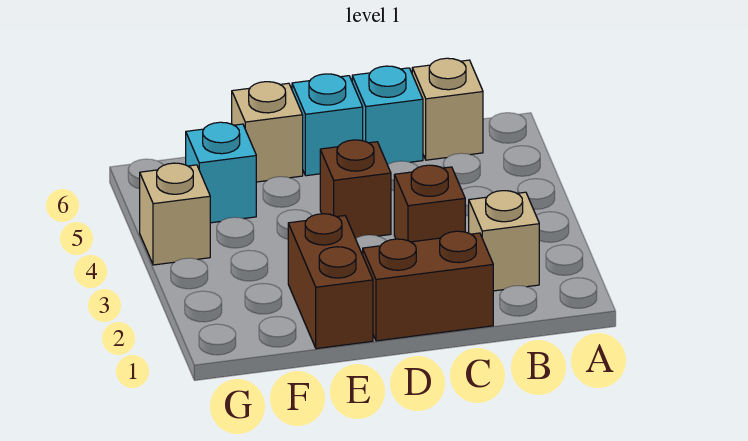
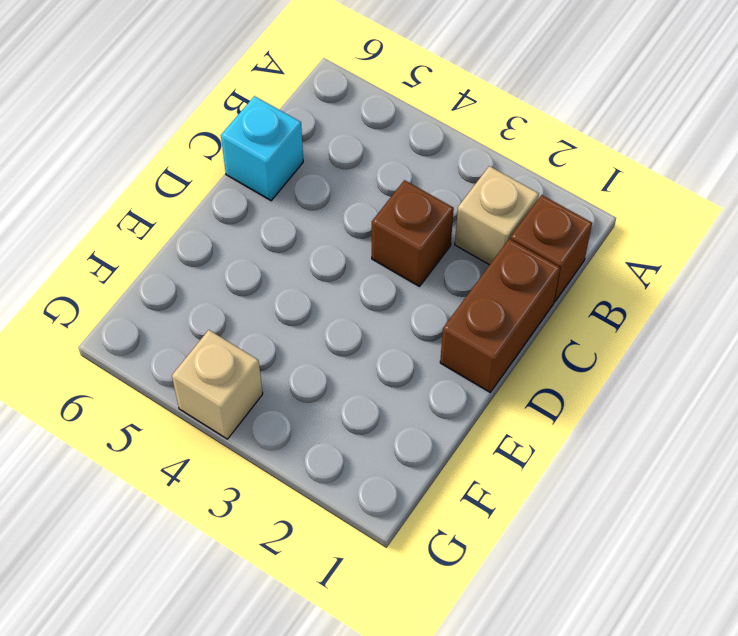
brown 1x1 brick [510,195,592,302] -> brown 1x1 brick moved to [320,140,391,239]
none -> tan 1x1 brick [412,58,483,160]
none -> cyan 1x1 brick [292,74,363,176]

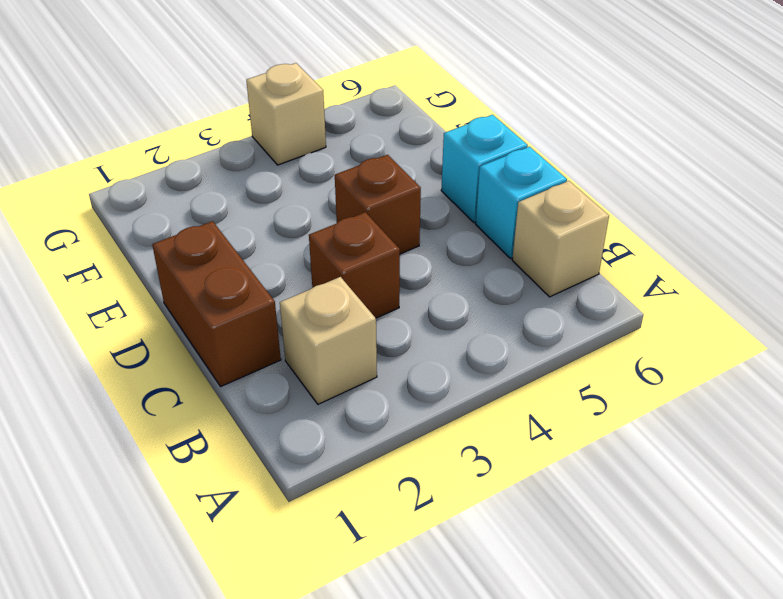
none -> brown 1x2 brick [288,214,373,349]
none -> tan 1x1 brick [232,82,303,182]

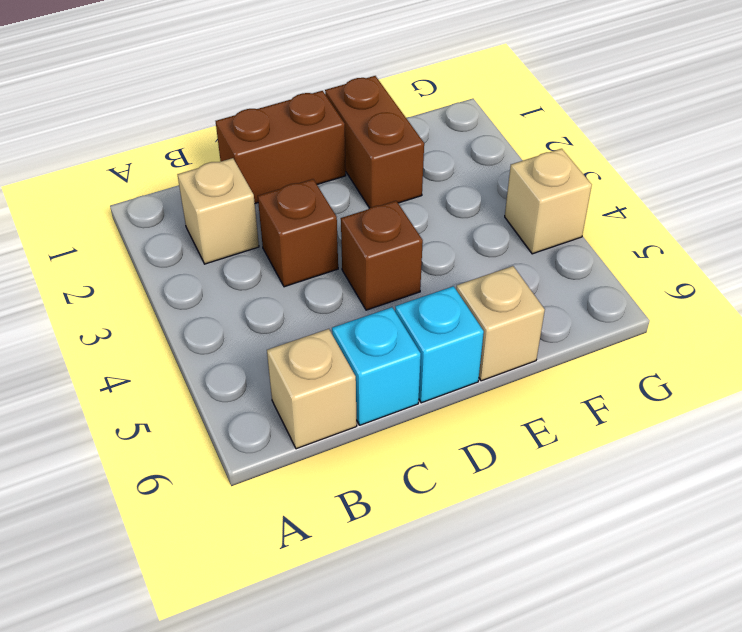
none -> cyan 1x1 brick [186,122,256,223]

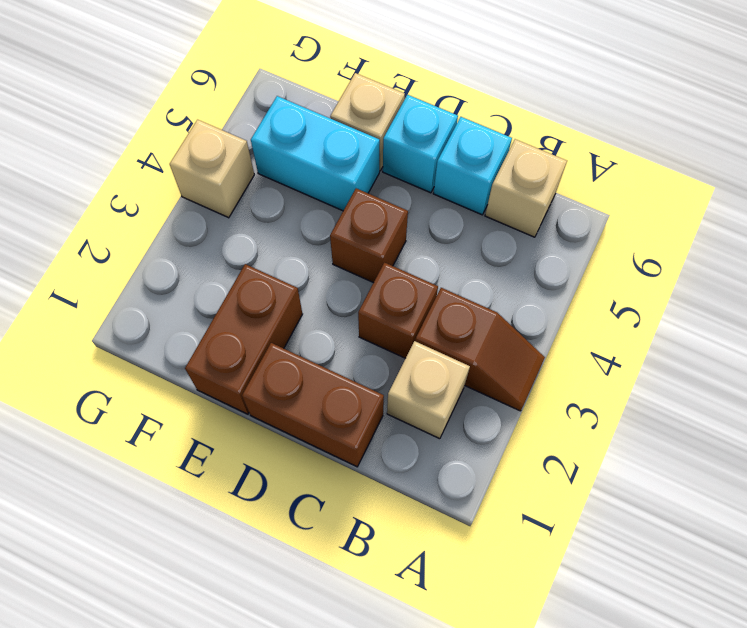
brown 1x2 slope [415,288,545,411] -> none
cyan 1x2 brick [251,96,380,211] -> cyan 1x1 brick [186,122,256,223]

